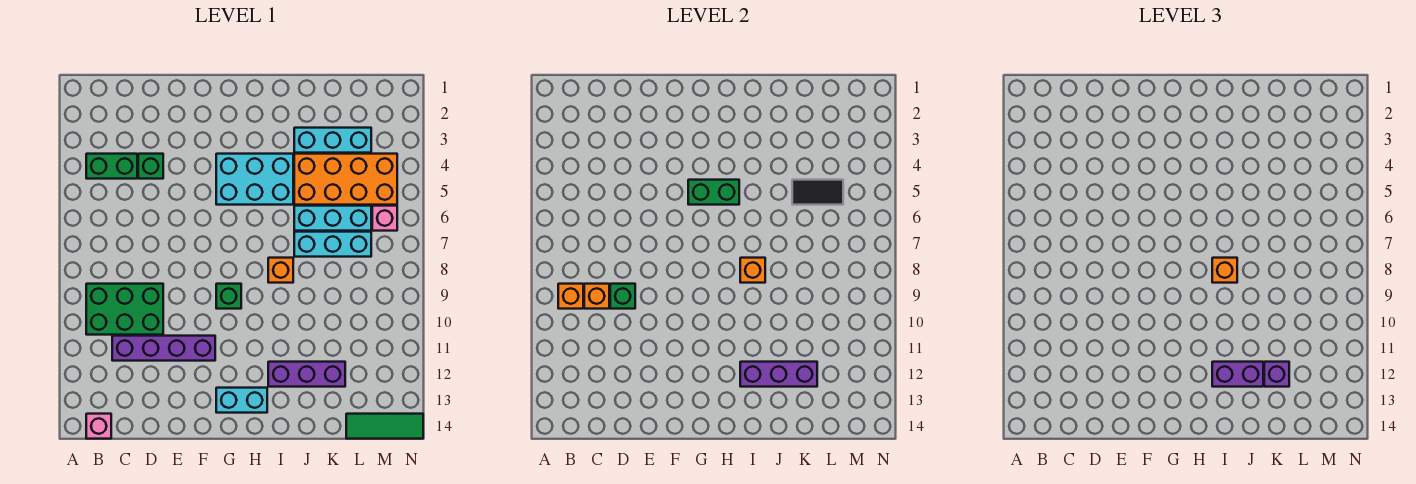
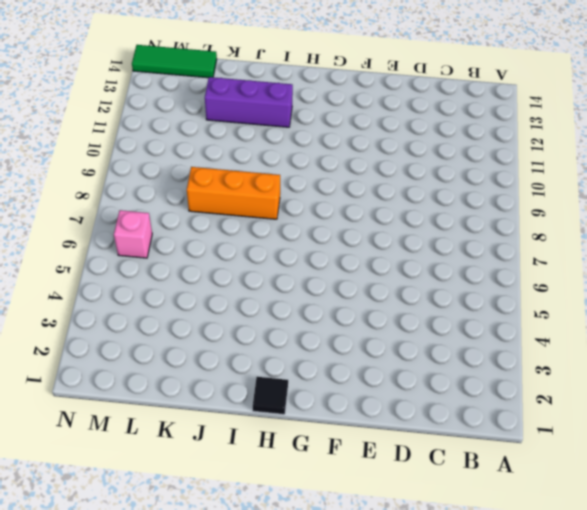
black 1x1 tile [253,377,288,414] -> none
orange 1x3 brick [187,167,280,219] -> orange 1x1 brick [268,258,293,283]
none -> green 1x2 brick [86,154,137,179]
none -> green 2x3 brick [86,284,163,335]
none -> pink 1x1 brick [86,414,111,439]

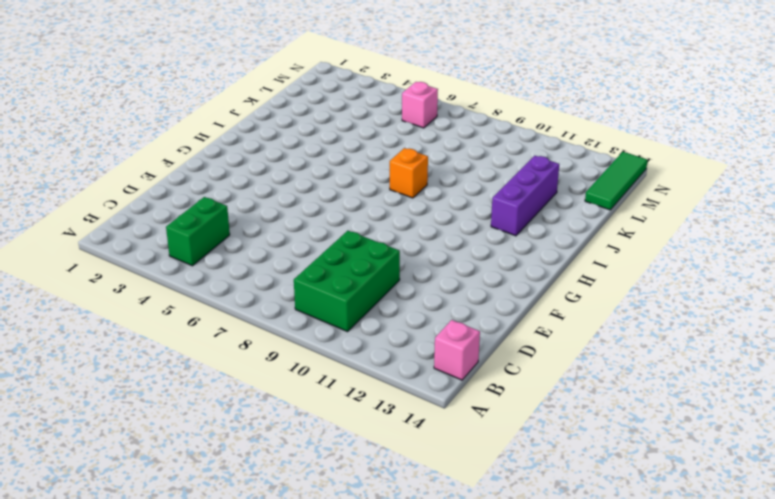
none -> purple 1x4 brick [112,336,215,361]
none -> green 1x1 brick [138,154,163,179]
none -> cyan 2x3 brick [216,154,293,205]

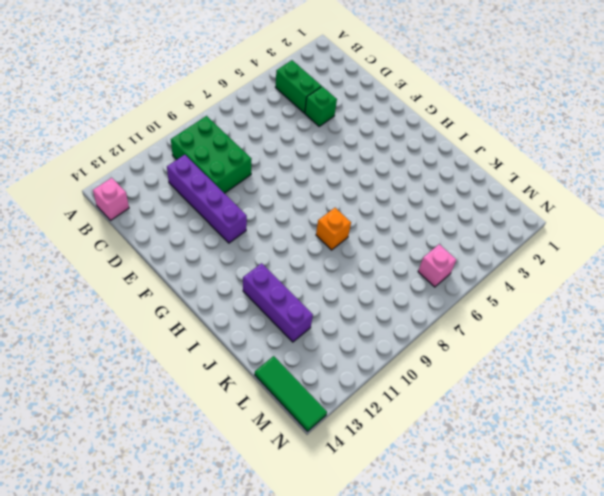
none -> cyan 2x3 brick [216,154,293,205]
none -> green 1x1 brick [216,284,241,309]
none -> cyan 1x2 brick [216,388,267,413]

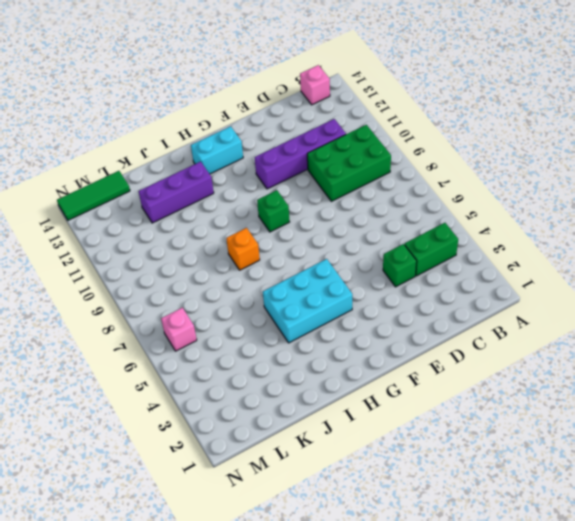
none -> cyan 1x3 brick [294,128,371,153]
none -> orange 2x4 brick [294,154,397,205]
none -> cyan 1x3 brick [294,206,371,231]

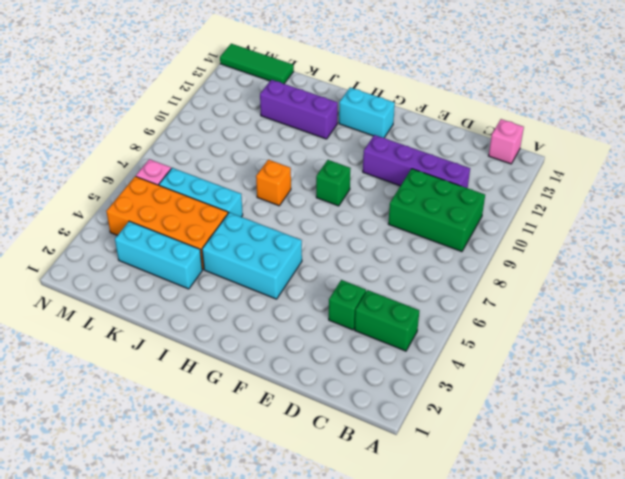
none -> cyan 1x3 brick [294,232,371,257]
none -> orange 1x1 brick [558,284,583,309]
none -> orange 1x1 brick [584,284,609,309]

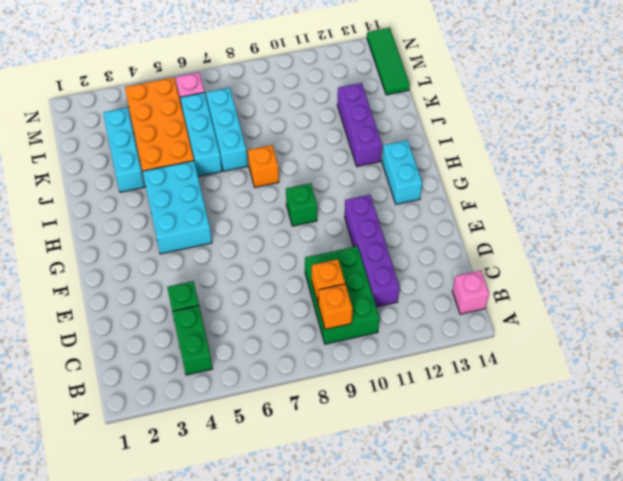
none -> green 1x1 brick [610,284,635,309]
none -> green 1x2 brick [688,180,739,205]
none -> orange 1x1 brick [740,258,765,283]

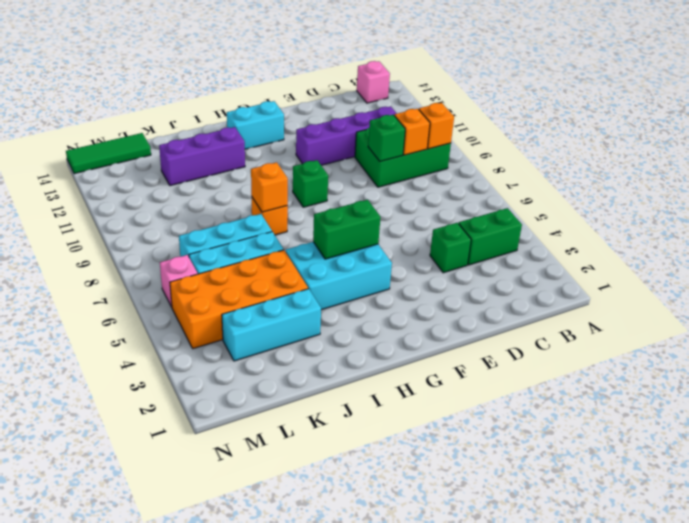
none -> purple 1x3 brick [740,362,817,387]
none -> black 1x2 tile [792,180,843,205]
none -> orange 1x1 brick [1212,258,1237,283]

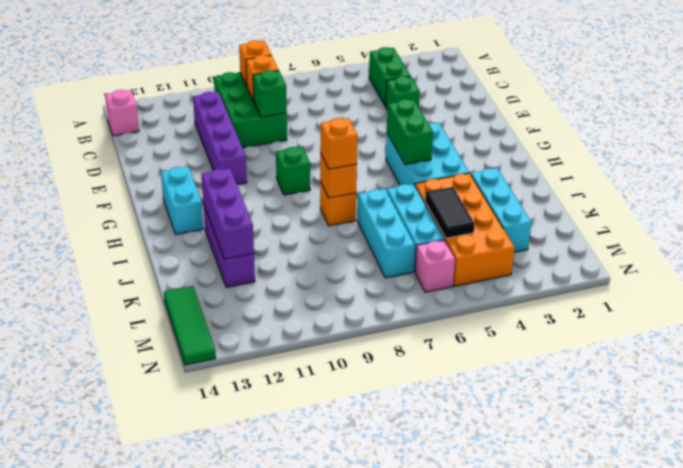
none -> purple 1x2 brick [1212,362,1263,387]
none -> purple 1x1 brick [1264,362,1289,387]

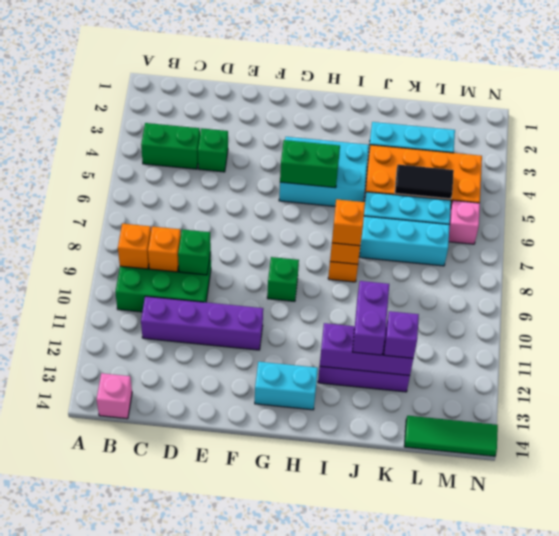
purple 1x2 brick [353,281,389,355] -> purple 1x2 brick turned to [1212,362,1263,387]

